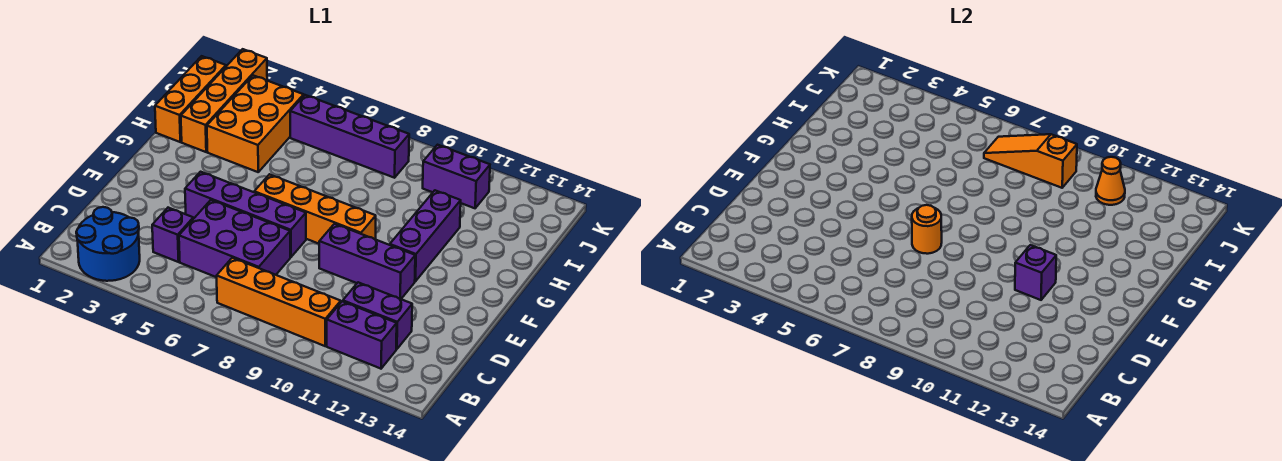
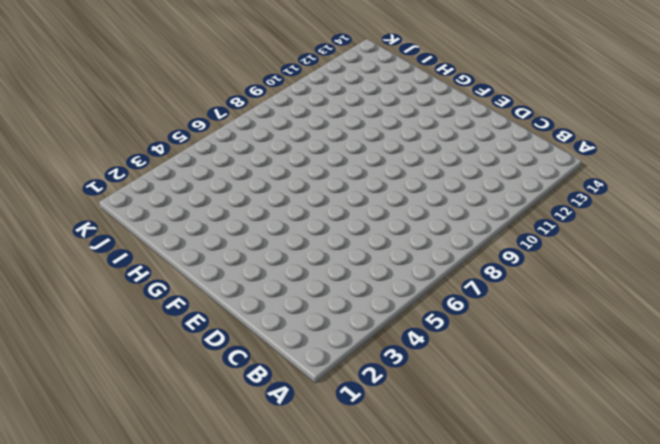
none -> blue 2x2 round brick [76,207,140,281]
none -> orange 1x4 brick [217,258,341,346]
none -> purple 1x2 brick [327,301,397,369]

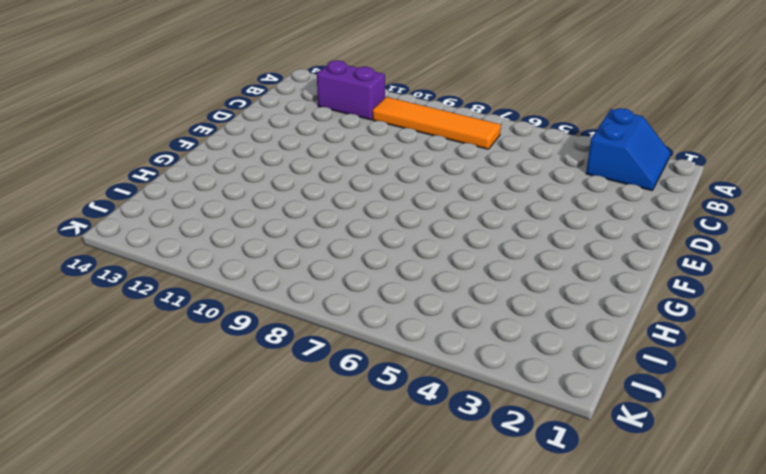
blue 2x2 slope [586,108,670,191] -> blue 2x2 round brick [76,207,140,281]
orange 1x4 tile [373,97,501,149] -> orange 1x4 brick [217,258,341,346]
none -> purple 1x1 brick [152,208,193,262]
none -> purple 2x3 brick [179,200,290,277]
none -> purple 1x2 brick [343,282,412,349]

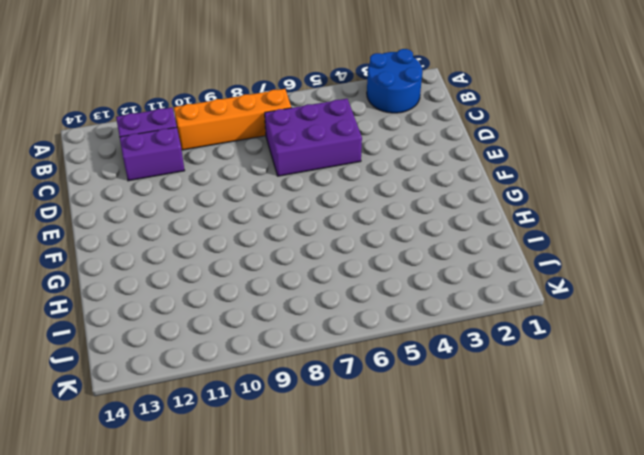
none -> purple 1x1 brick [152,208,193,262]
none -> purple 1x4 brick [185,172,306,257]
none -> purple 1x3 brick [319,224,415,299]

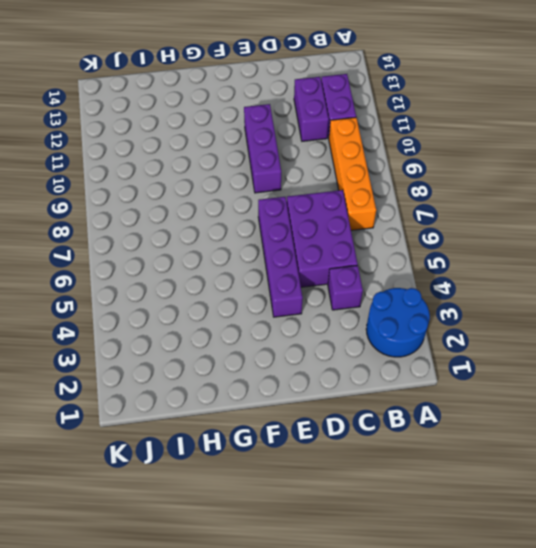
none -> orange 1x4 brick [254,174,376,244]
none -> purple 1x3 brick [390,190,461,281]
none -> orange 1x3 brick [155,56,226,142]

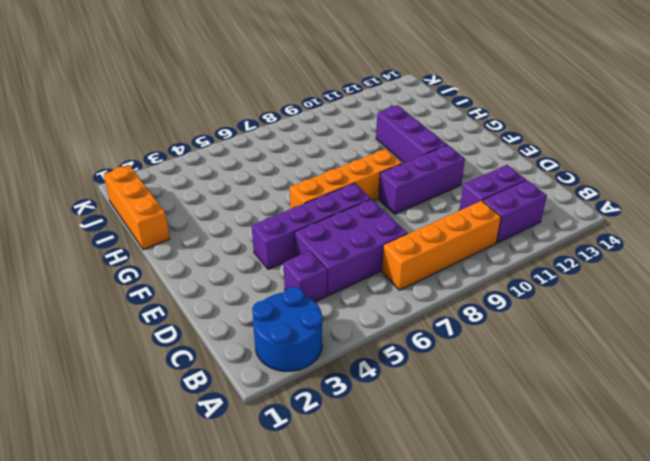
none -> orange 1x4 brick [181,49,267,152]
none -> orange 2x3 brick [207,75,304,172]
none -> purple 1x4 brick [290,95,409,178]

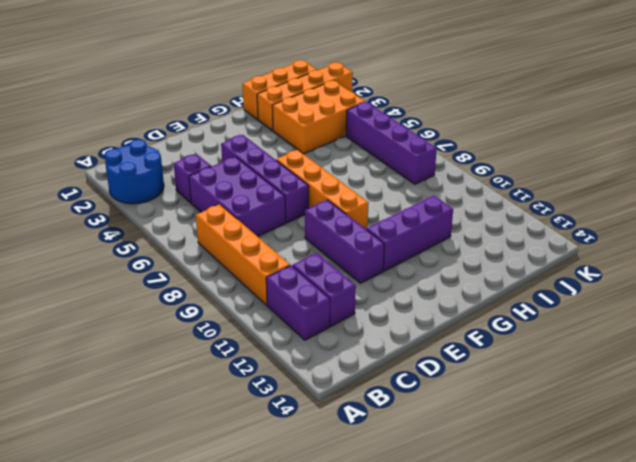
none -> purple 1x2 brick [423,145,490,208]
none -> orange 1x1 round brick [912,205,942,254]
none -> purple 1x1 brick [1015,245,1056,300]

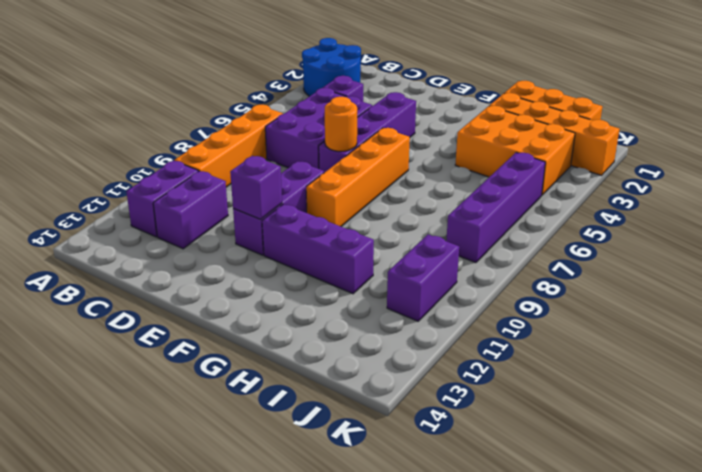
none -> orange 1x3 slope [984,134,1077,188]
none -> orange 1x1 cone [1096,157,1125,205]

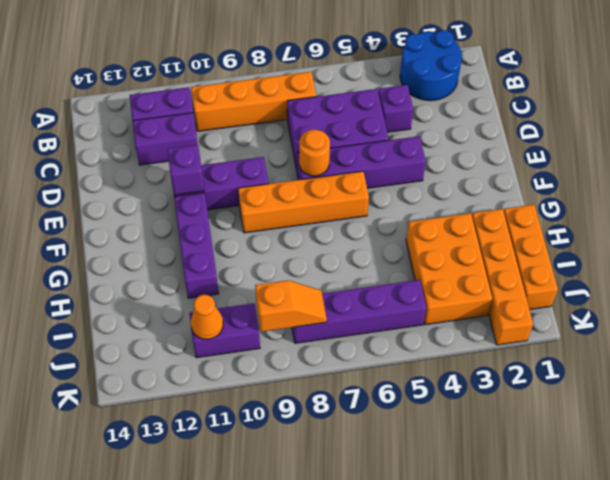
orange 1x2 slope [255,280,327,332] -> orange 1x3 slope [984,134,1077,188]

